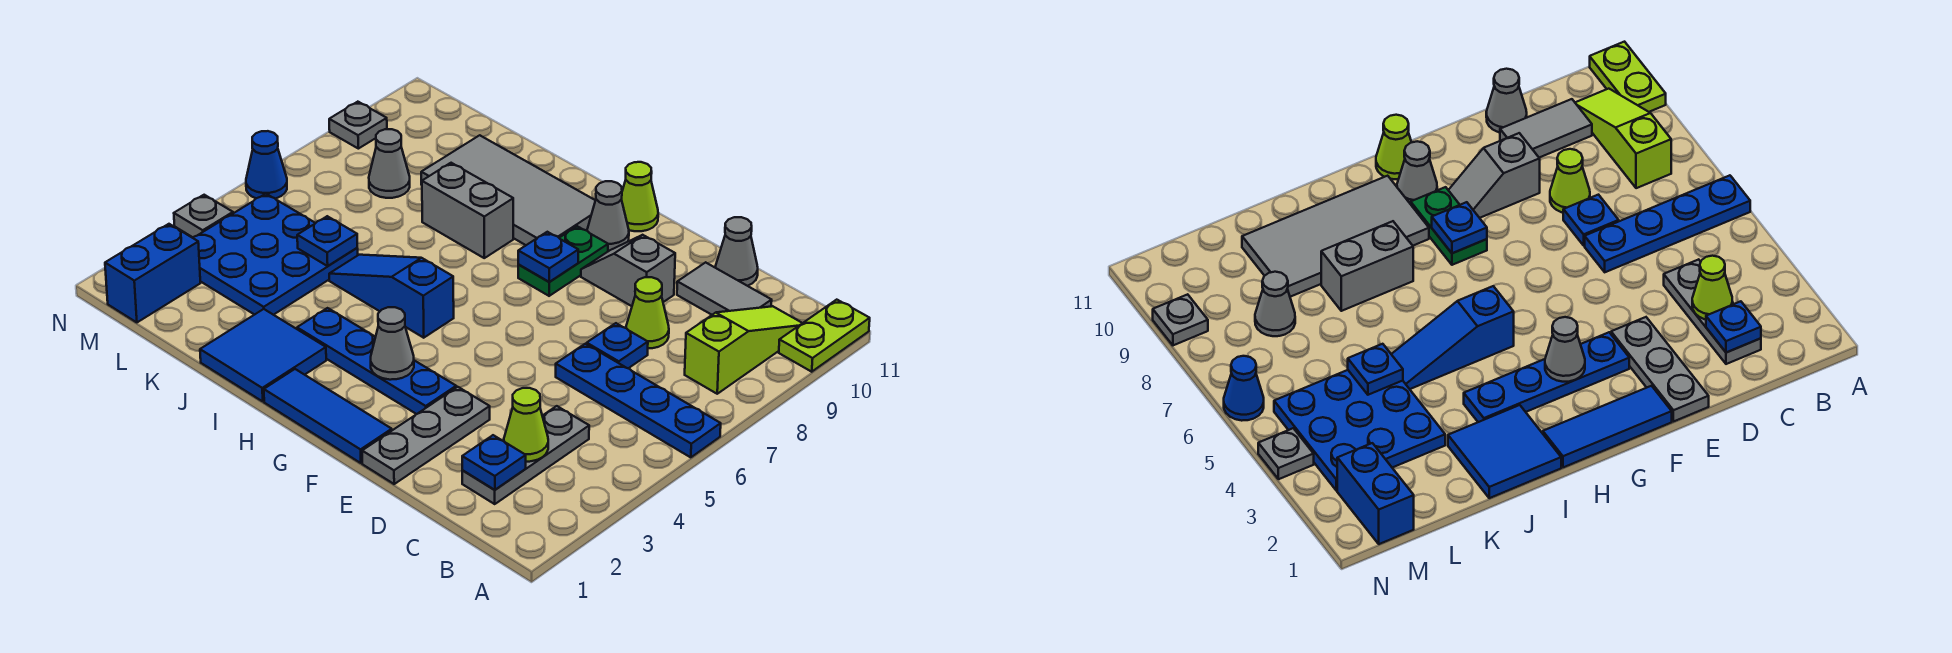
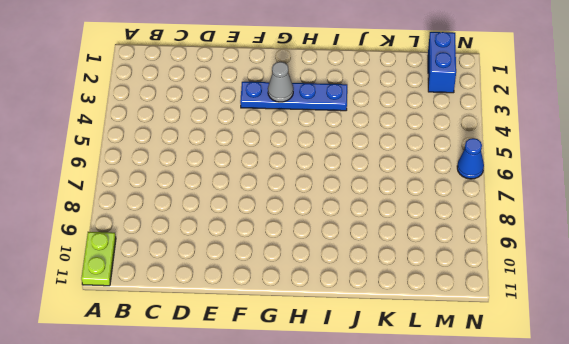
none -> blue 1x4 plate [556,344,721,457]
none -> lime 1x3 slope [685,306,802,394]
none -> grey 1x3 plate [462,406,589,504]
none -> grey 1x2 tile [677,262,772,315]

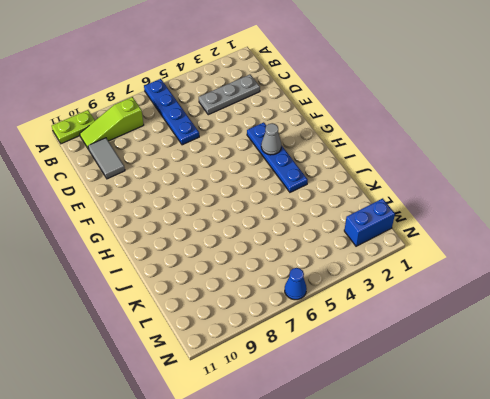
none -> blue 1x1 plate [587,323,648,368]
none -> lime 1x1 cone [626,277,669,348]
none -> grey 1x1 cone [716,217,758,286]
none -> grey 1x3 plate [362,387,490,484]

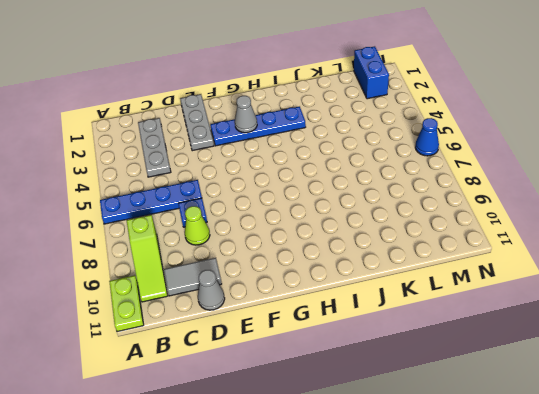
none -> grey 1x2 slope [581,235,675,306]
none -> blue 1x3 tile [264,369,392,463]
none -> green 1x2 plate [518,226,608,296]
none -> grey 1x1 cone [587,181,629,251]

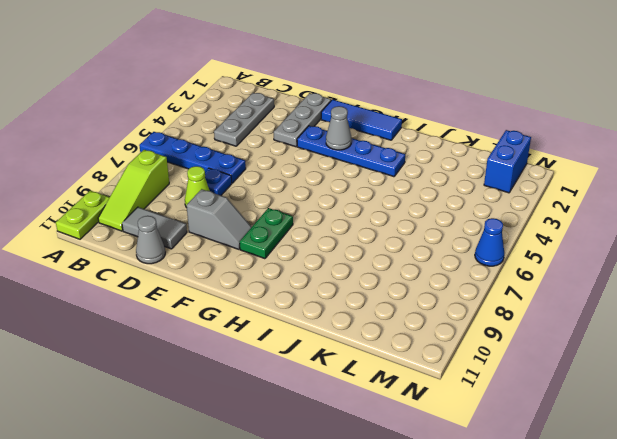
none -> grey 1x1 cone [587,181,629,251]
none -> lime 1x1 cone [622,162,658,231]
none -> blue 1x3 slope [329,255,454,338]
none -> grey 2x4 tile [421,135,595,245]

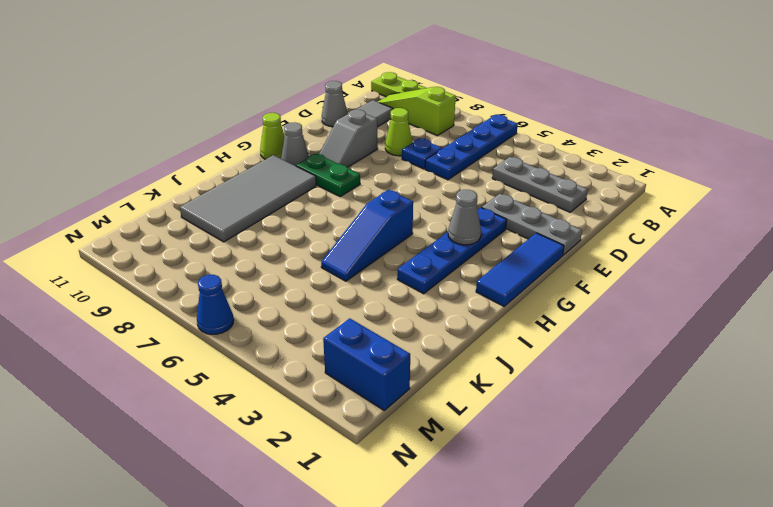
none -> blue 2x2 tile [200,309,326,401]
none -> grey 1x2 brick [422,163,513,258]
none -> blue 3x3 plate [192,194,358,315]
none -> grey 1x1 cone [369,129,410,198]

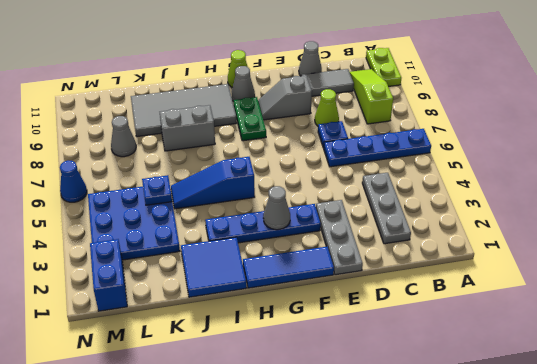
none -> grey 1x1 plate [174,195,233,237]
none -> grey 1x1 plate [329,102,387,149]
none -> blue 1x1 plate [462,435,526,490]
none -> lime 1x1 cone [504,388,548,462]

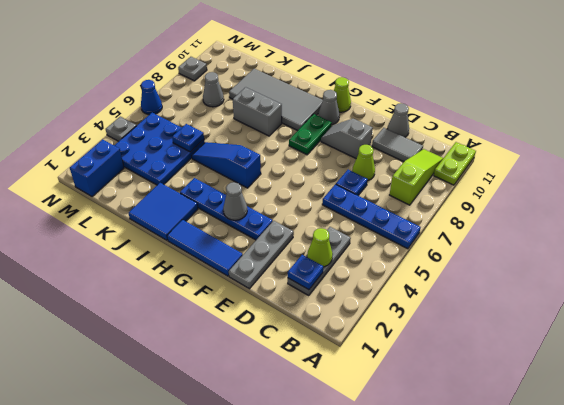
none -> blue 1x1 plate [518,232,578,282]

